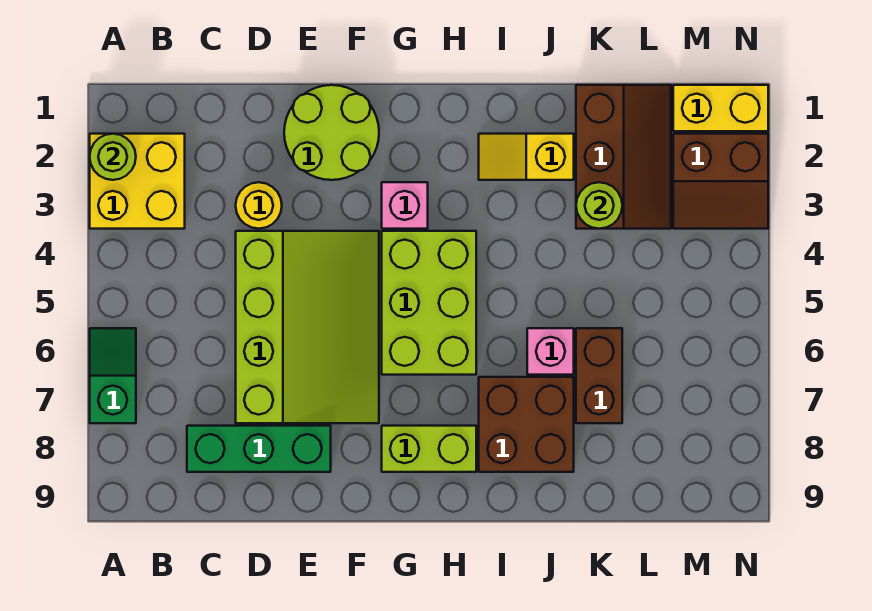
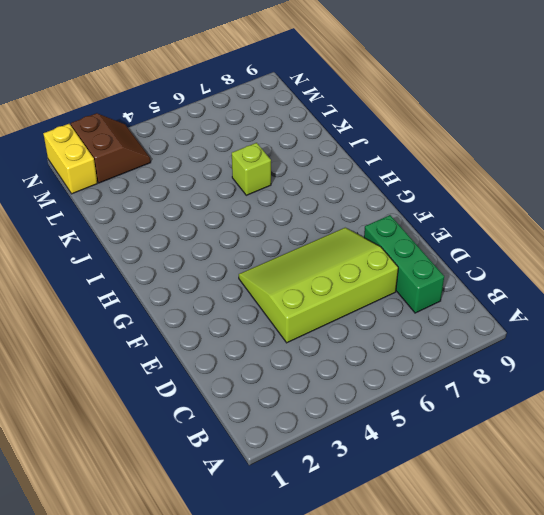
lime 1x1 brick [232,143,271,195] -> pink 1x1 brick [527,328,574,375]
none -> yellow 2x2 brick [90,134,185,229]
none -> green 1x2 slope [90,328,136,423]
none -> yellow 1x1 round brick [236,182,282,229]

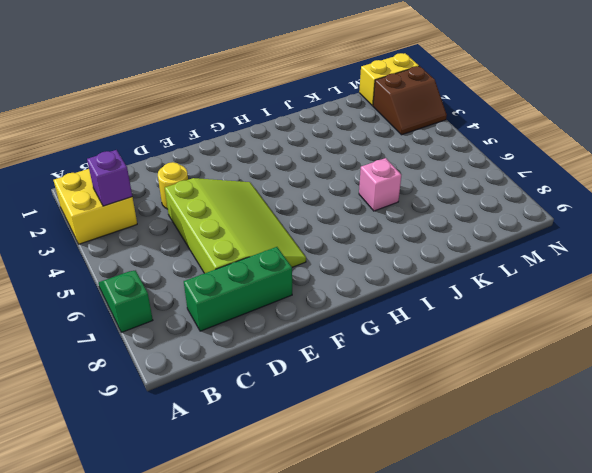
purple 1x1 brick [87,150,132,206] -> none
none -> lime 2x2 round brick [284,85,379,180]
none -> pink 1x1 brick [382,182,428,229]
none -> lime 2x3 brick [382,231,476,375]

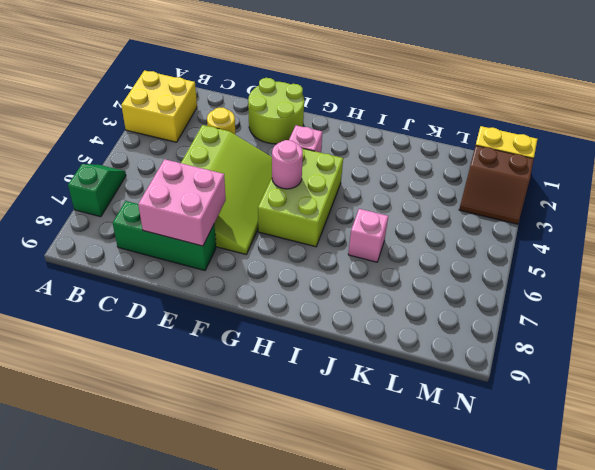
pink 2x2 brick [138,159,226,246] -> none
pink 1x1 round brick [272,140,303,189] -> none
none -> lime 1x2 brick [382,426,476,472]
none -> yellow 1x2 slope [479,134,574,180]
none -> brown 2x2 brick [479,377,574,472]

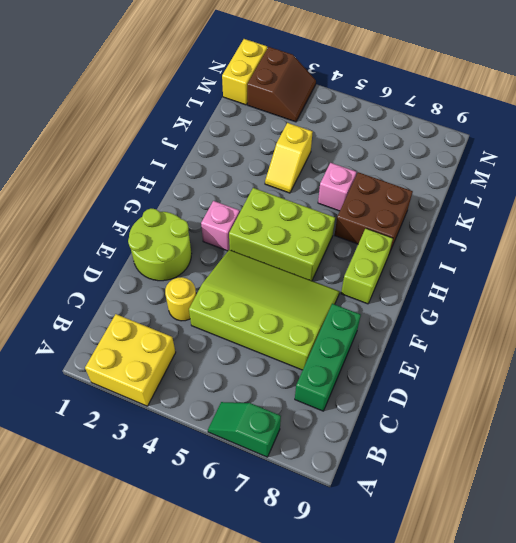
yellow 1x2 slope [265,123,313,193] -> yellow 1x2 slope moved to [479,134,574,180]
none -> brown 2x3 slope [576,85,671,229]
none -> brown 1x2 brick [576,328,622,423]
none -> lime 1x1 round brick [90,134,136,180]

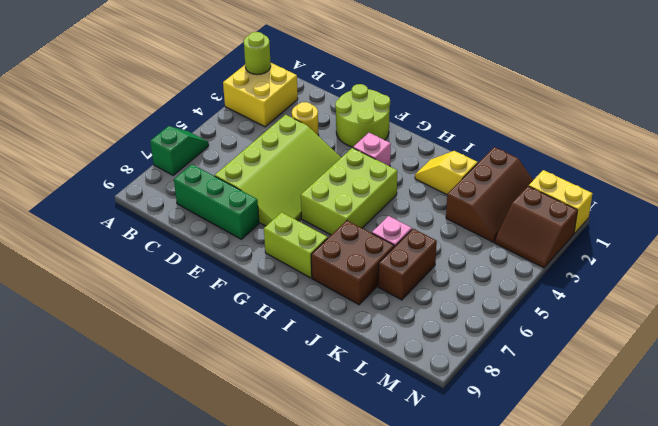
none -> lime 1x1 round brick [576,182,622,229]

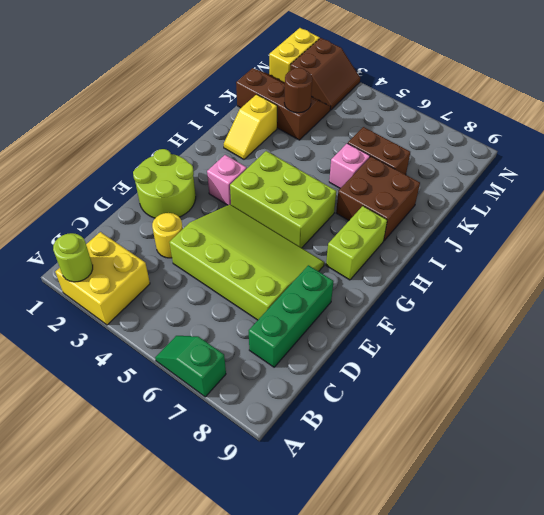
brown 1x1 round brick [284,68,312,113] -> lime 1x1 round brick [576,182,622,229]

